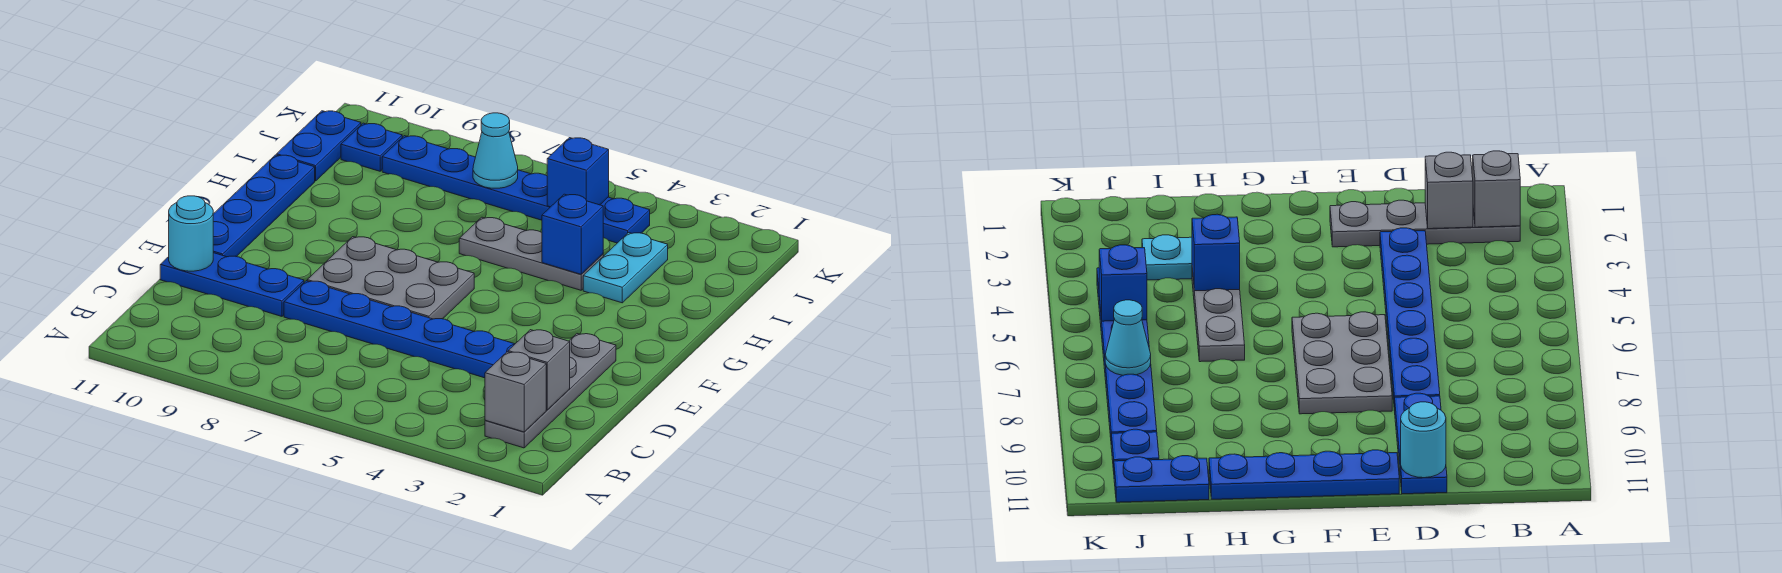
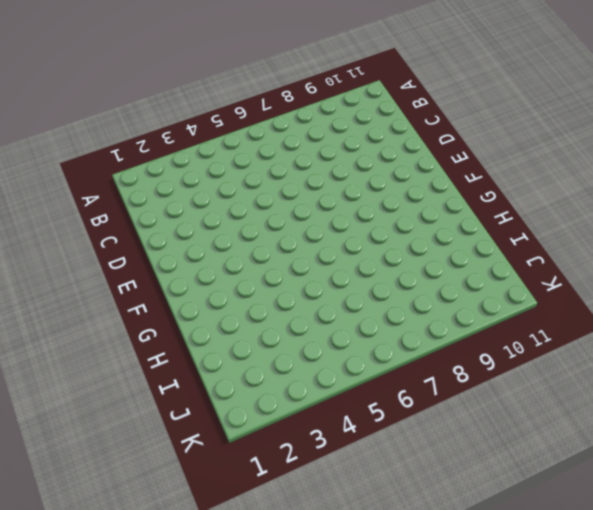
none -> grey 1x4 plate [485,334,616,448]
none -> blue 1x6 plate [284,281,515,378]
none -> blue 1x3 plate [160,253,304,316]

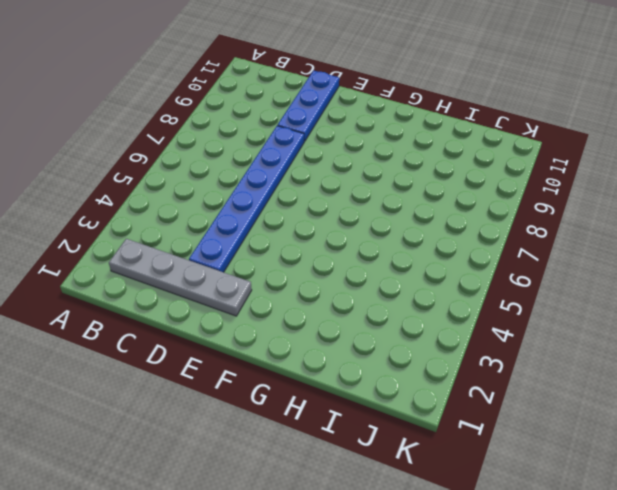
none -> grey 2x3 plate [307,237,474,319]
none -> blue 1x4 plate [213,155,315,257]
none -> cyan 1x2 plate [583,233,668,303]

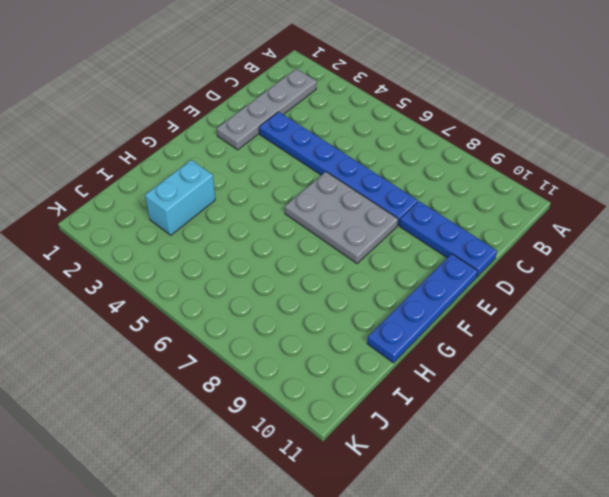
cyan 1x2 brick [145,160,215,235] -> cyan 1x2 plate [583,233,668,303]
none -> grey 1x3 plate [459,217,603,290]
none -> blue 1x2 plate [277,111,361,181]
none -> blue 1x6 plate [382,136,650,243]

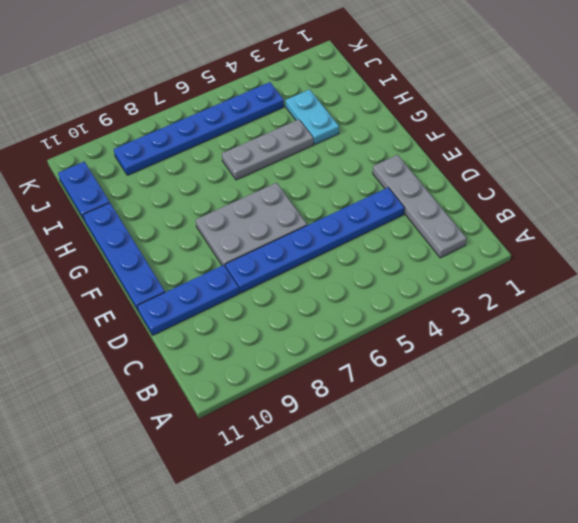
none -> blue 1x1 plate [341,123,402,171]
none -> grey 1x1 brick [485,352,546,432]
none -> grey 1x1 brick [508,330,570,410]

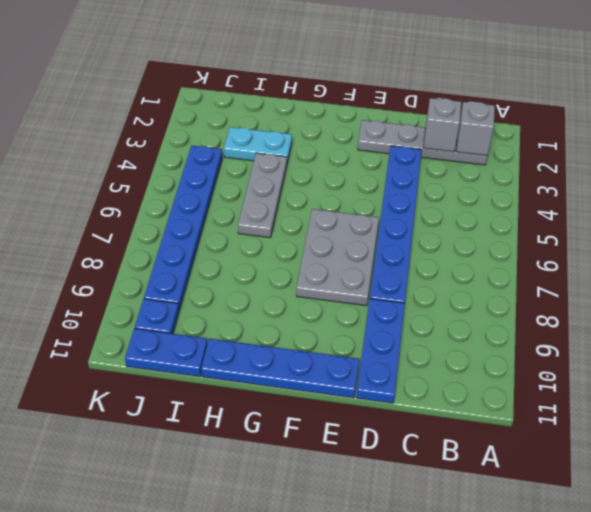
none -> cyan 1x1 round brick [169,196,213,271]
none -> blue 1x1 brick [542,194,603,274]
none -> blue 1x1 brick [547,138,609,207]

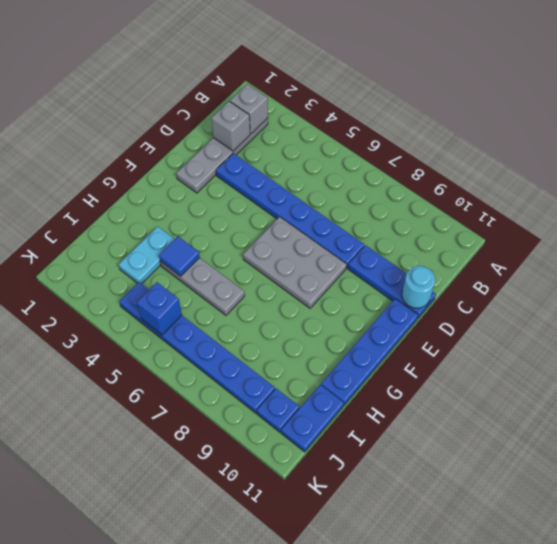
blue 1x1 tile [159,237,200,276] -> blue 1x1 brick [542,194,603,274]
none -> cyan 1x1 cone [473,113,518,188]

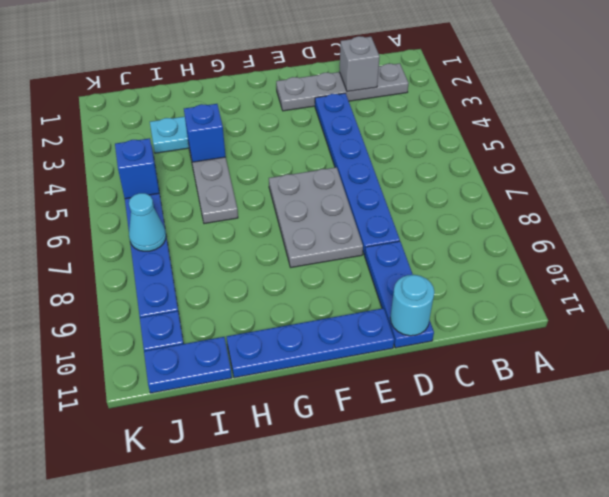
none -> grey 1x1 brick [485,352,546,432]

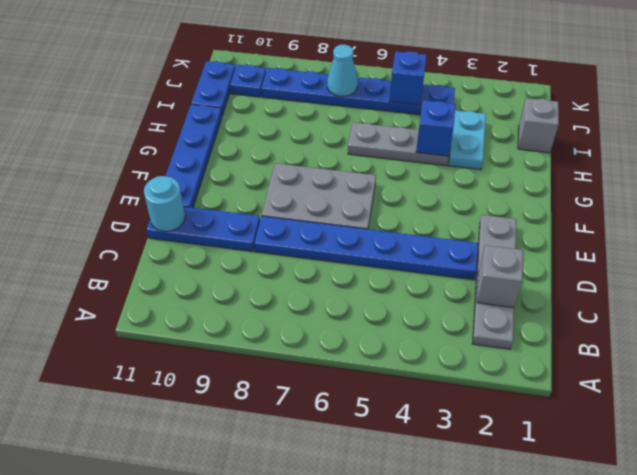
grey 1x1 brick [518,98,559,153] -> grey 1x1 brick moved to [485,352,546,432]

